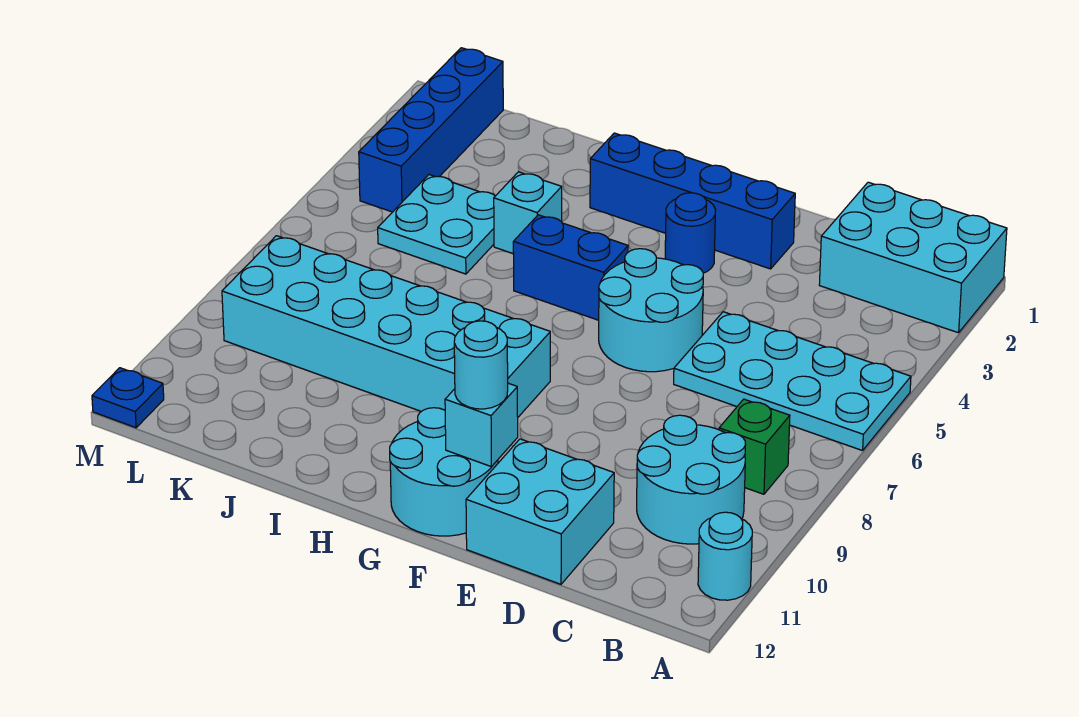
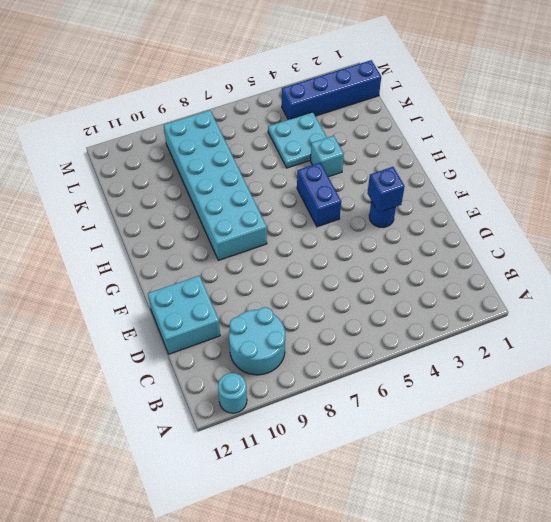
blue 1x1 brick [367,167,405,213] -> none
none -> cyan 2x3 brick [819,182,1007,333]
none -> cyan 2x4 plate [674,312,911,451]
none -> green 1x1 brick [719,399,790,494]

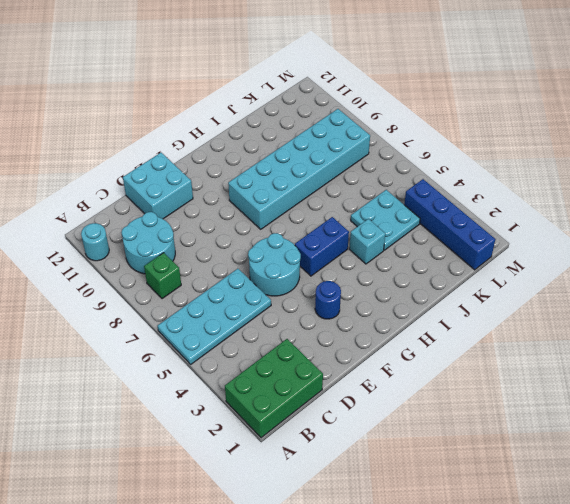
green 2x3 brick [225,339,323,438] -> cyan 2x3 brick [819,182,1007,333]
none -> blue 1x4 brick [590,133,795,269]
none -> cyan 2x2 round brick [390,408,498,536]
none -> blue 1x1 plate [92,368,164,428]

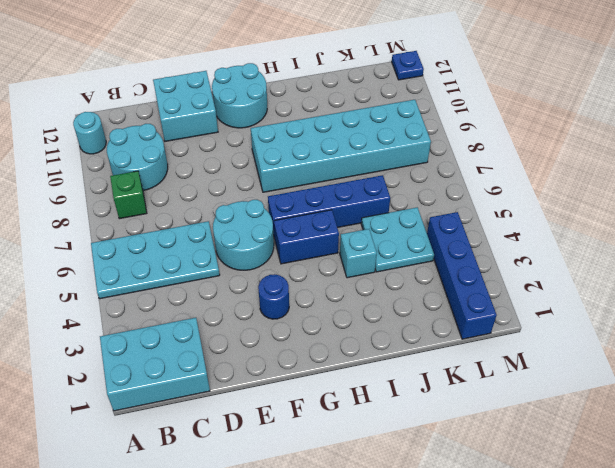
blue 1x4 brick [268,175,390,239] -> blue 1x4 brick moved to [590,133,795,269]
none -> cyan 1x1 brick [445,383,518,467]
none -> cyan 1x1 round brick [454,321,508,409]

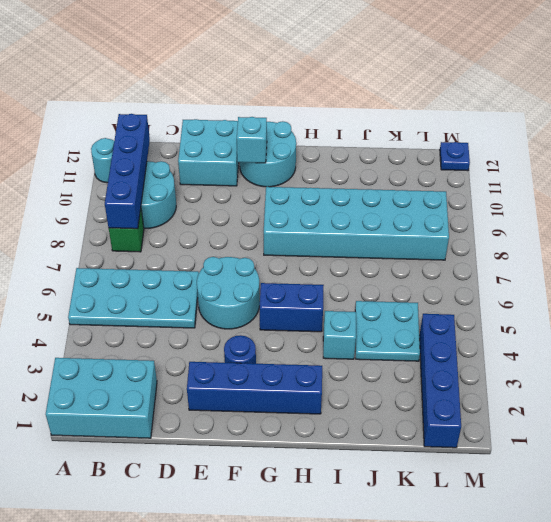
blue 1x4 brick [105,114,150,229] -> none
none -> cyan 1x1 round brick [454,321,508,409]

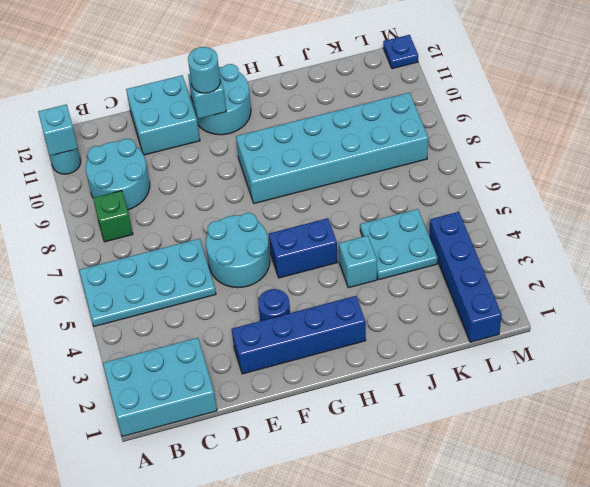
cyan 1x1 brick [38,104,78,156] -> none

